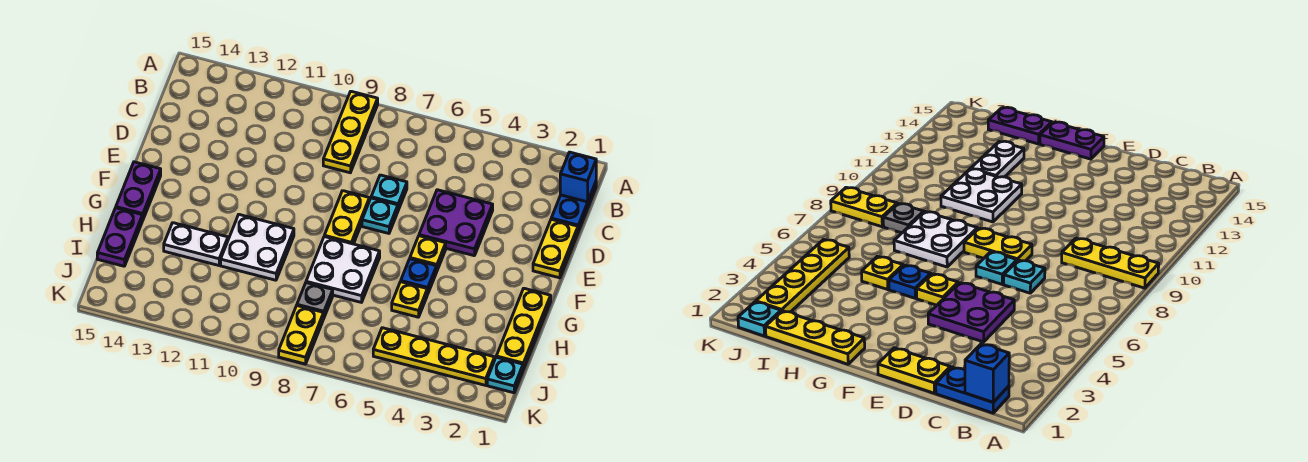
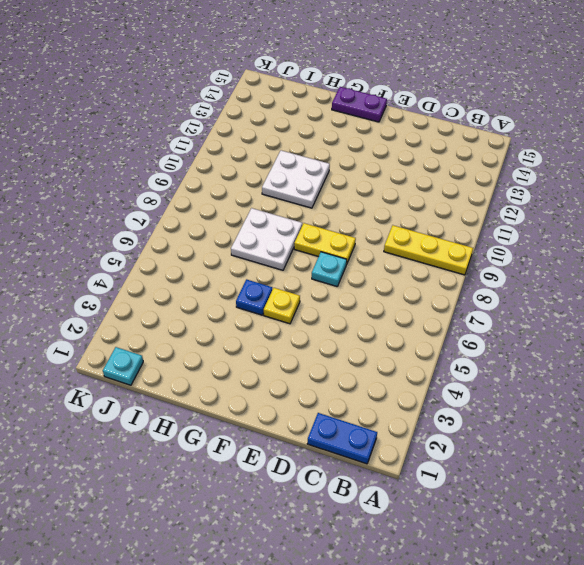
none -> yellow 1x2 plate [533,219,578,278]
none -> purple 2x2 plate [419,190,493,256]
none -> cyan 1x1 plate [371,175,407,210]

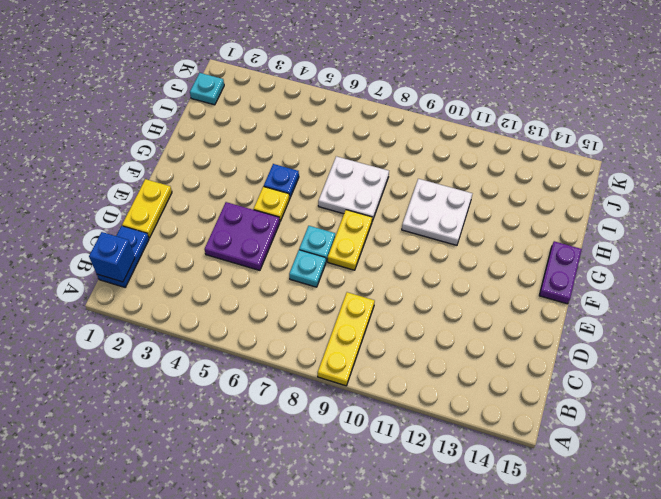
none -> yellow 1x3 plate [496,288,551,370]
none -> yellow 1x1 plate [392,282,427,317]
none -> white 1x2 plate [164,223,228,265]

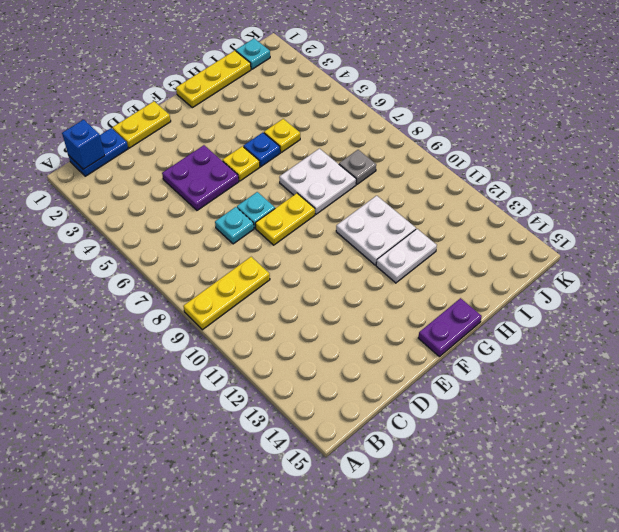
white 1x2 plate [376,229,437,283] -> white 1x2 plate turned to [164,223,228,265]
none -> purple 1x2 plate [97,208,142,266]
none -> yellow 1x4 plate [373,328,495,385]
none -> yellow 1x2 plate [279,306,324,364]

